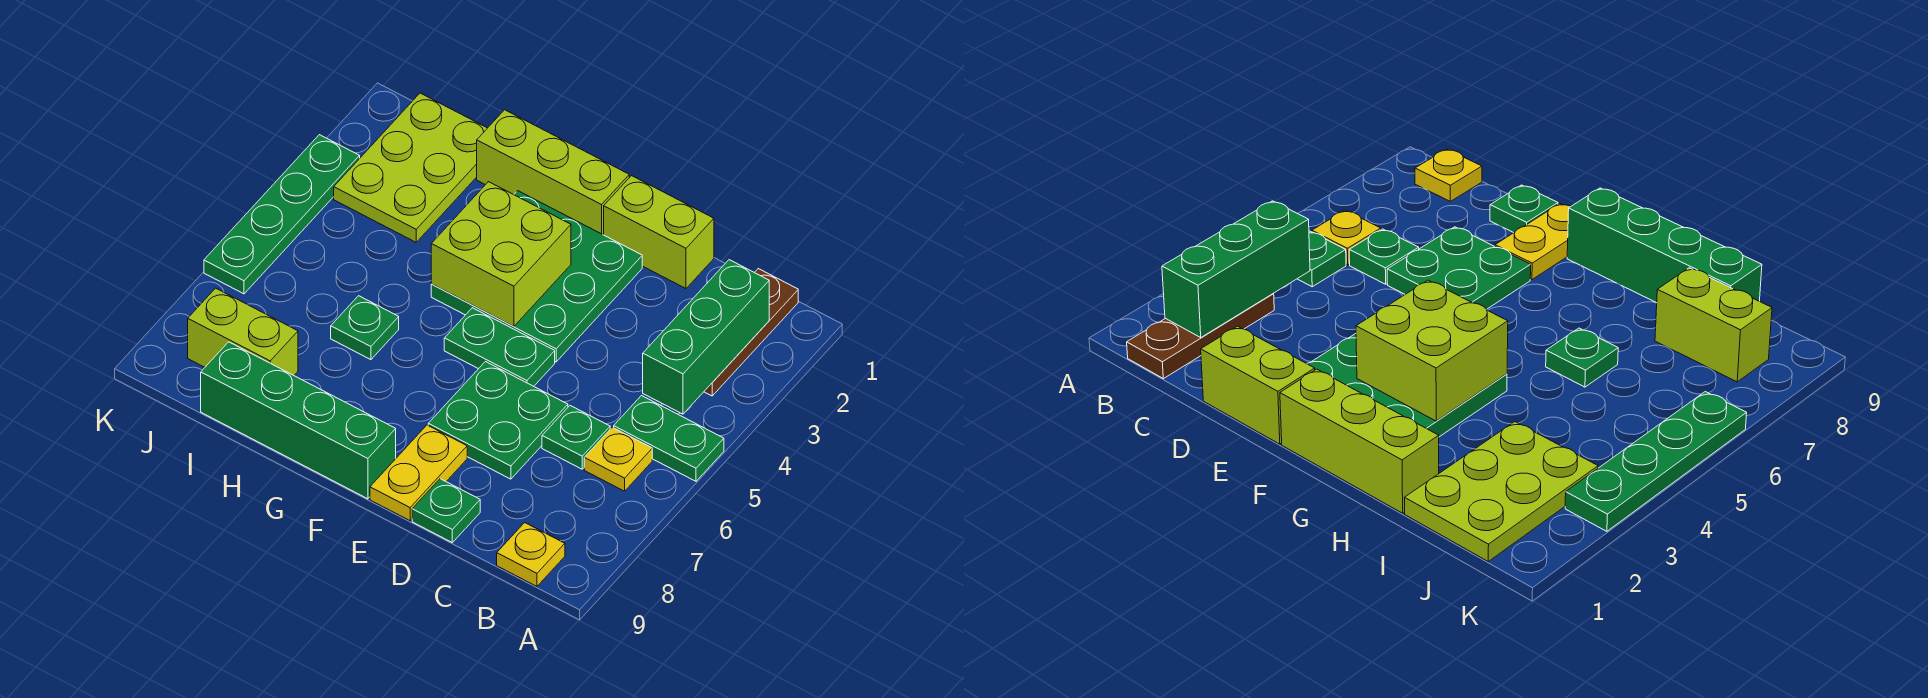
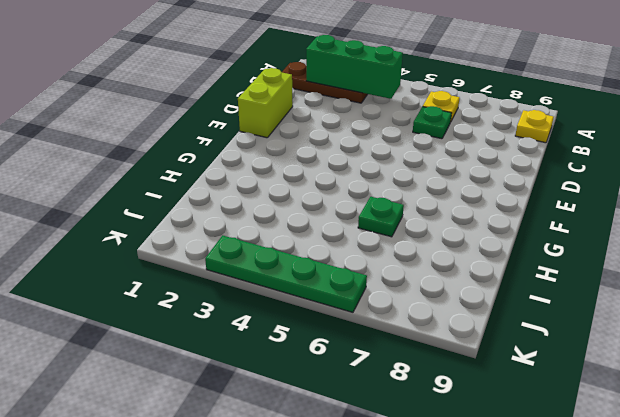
none -> green 1x2 plate [614,396,724,481]
none -> green 2x2 plate [428,362,568,479]
none -> green 1x1 plate [412,479,480,542]

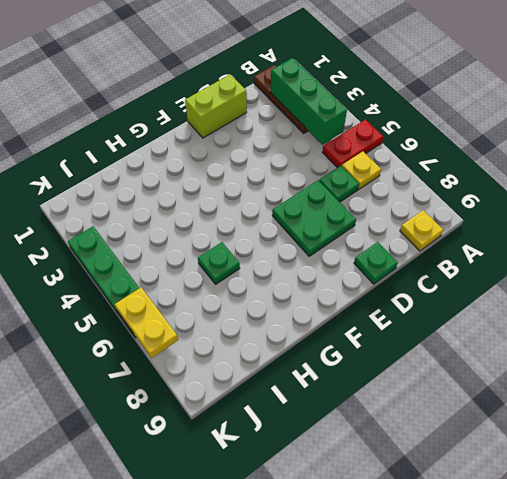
red 1x2 plate [322,120,383,168] -> green 1x2 plate [614,396,724,481]
yellow 1x2 plate [115,288,178,358] -> yellow 1x2 plate moved to [370,425,467,521]
none -> green 3x3 plate [431,191,642,362]
none -> green 1x2 plate [444,308,555,386]
none -> lime 1x3 brick [477,110,629,235]

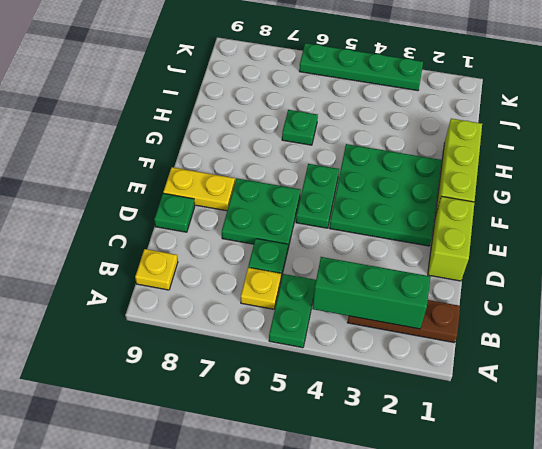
none -> green 1x4 brick [201,342,396,499]
none -> lime 2x3 plate [334,93,487,242]
none -> lime 1x2 brick [188,288,298,375]

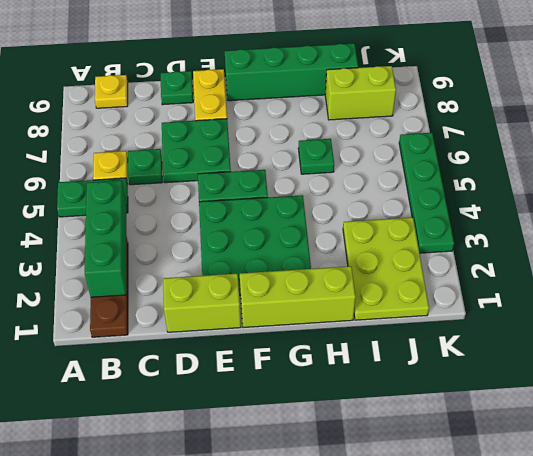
none -> lime 2x2 brick [431,182,571,327]

